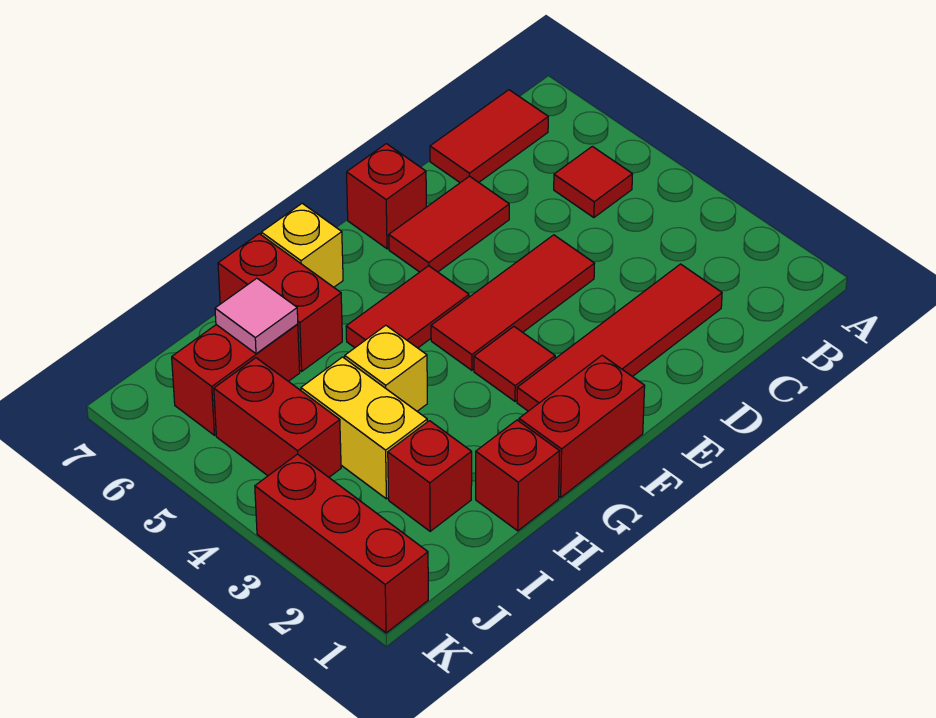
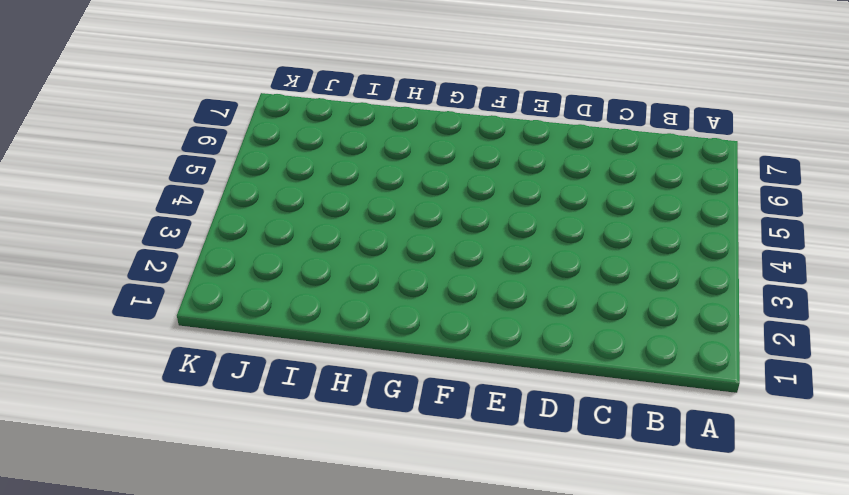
none -> red 1x1 tile [554,146,632,218]
none -> red 1x2 tile [430,90,548,183]
none -> red 1x4 tile [517,264,722,411]

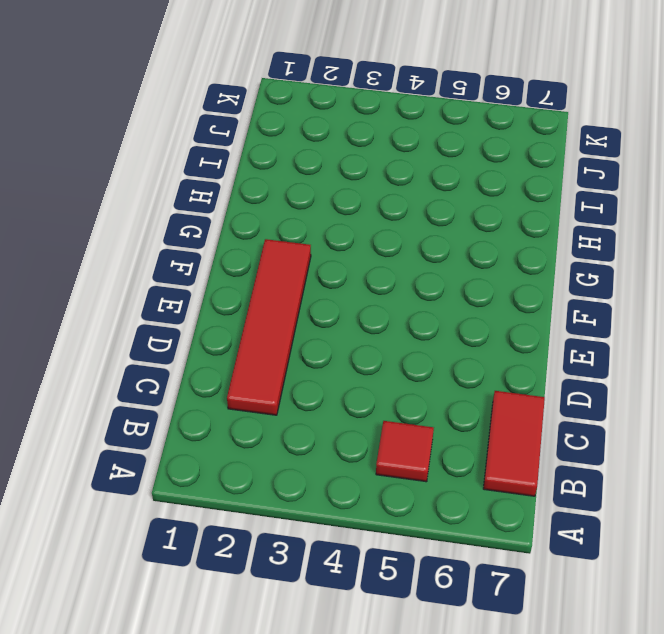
none -> red 1x3 tile [431,235,595,370]
none -> red 1x2 tile [389,176,509,272]
none -> red 1x1 brick [347,144,426,249]

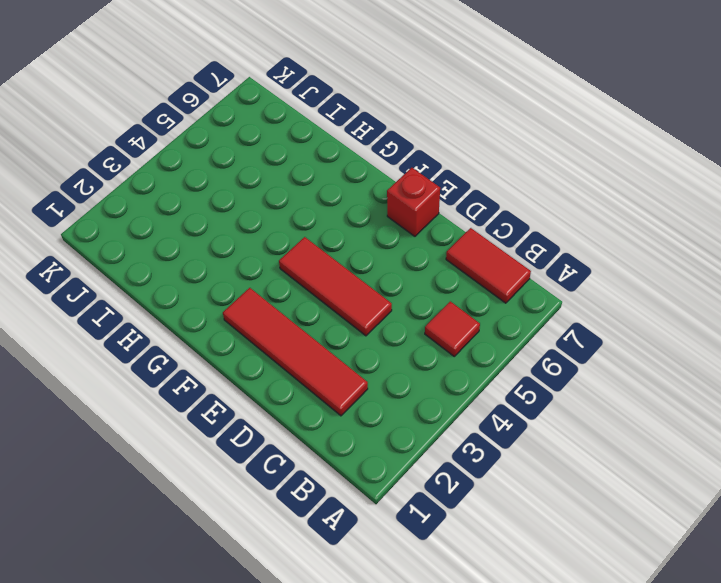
none -> red 1x2 tile [389,176,509,272]
none -> red 1x2 brick [519,355,645,498]
none -> red 1x1 tile [474,327,555,401]

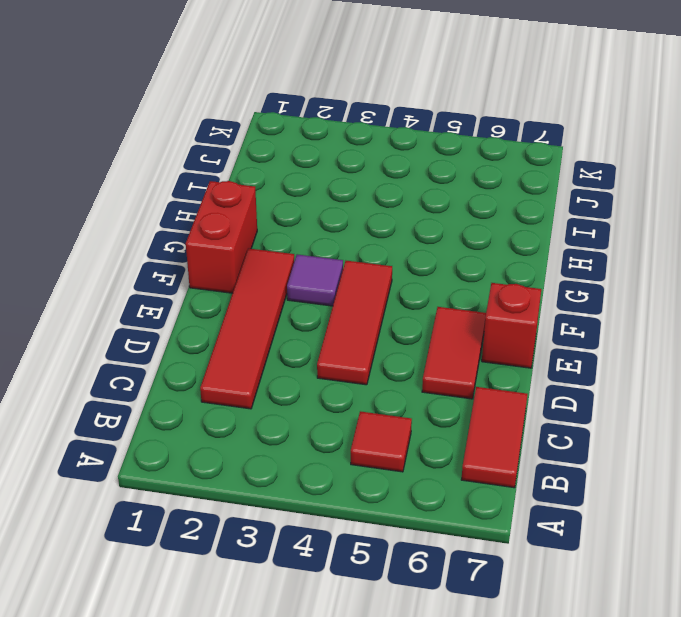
purple 1x1 tile [287,254,343,306] -> red 1x1 tile [474,327,555,401]
none -> red 1x2 tile [346,266,469,348]
none -> yellow 1x1 brick [261,203,343,287]
none -> red 1x1 brick [476,420,560,531]

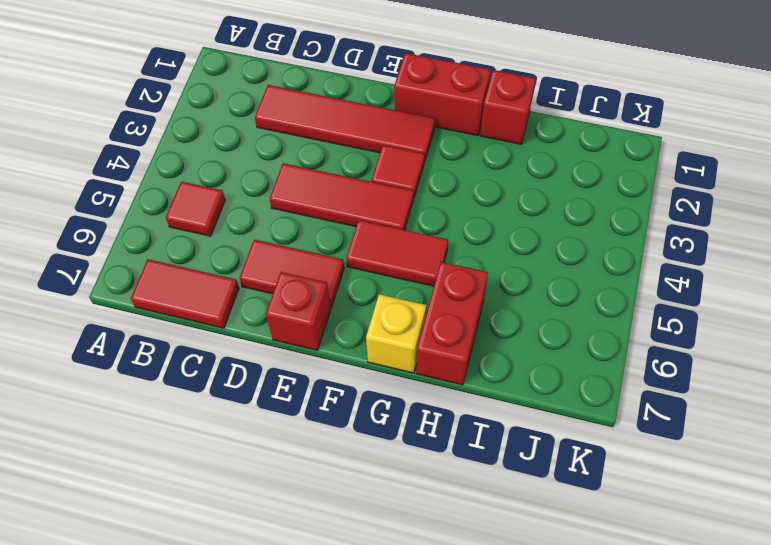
none -> yellow 1x1 brick [345,325,427,411]
none -> red 1x1 brick [388,421,472,531]
none -> yellow 1x2 brick [301,357,427,499]

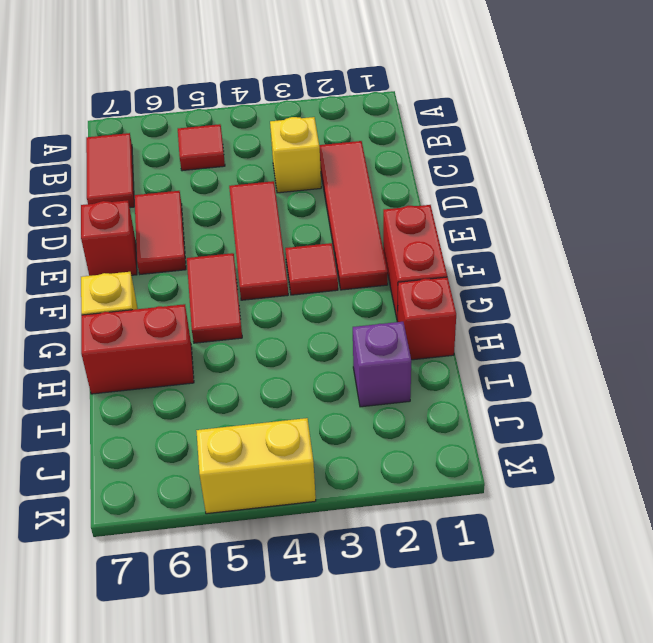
yellow 1x1 brick [270,117,321,193] -> yellow 1x1 brick moved to [345,325,427,411]
purple 1x1 brick [353,322,411,407] -> red 1x1 brick [388,421,472,531]
yellow 1x2 brick [196,418,316,514] -> yellow 1x2 brick moved to [301,357,427,499]
none -> red 1x2 brick [172,324,300,435]
none -> red 1x2 brick [214,358,341,477]
none -> red 1x3 brick [255,454,428,633]

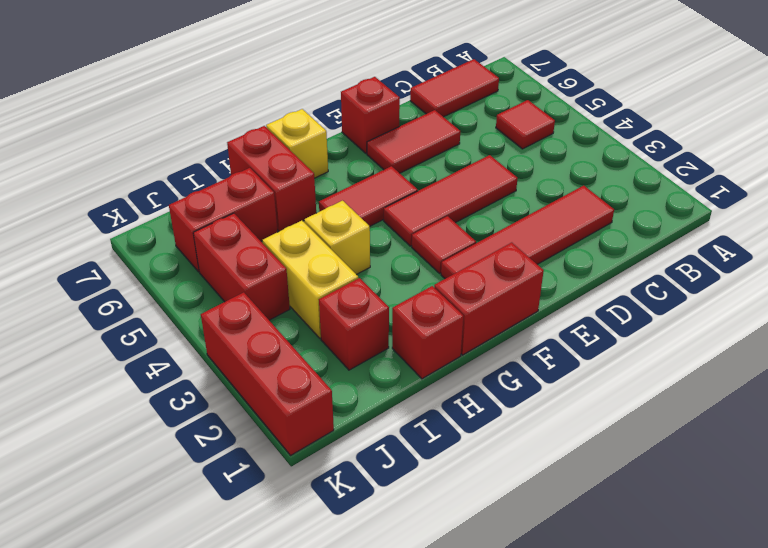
none -> pink 1x1 tile [215,278,298,354]

